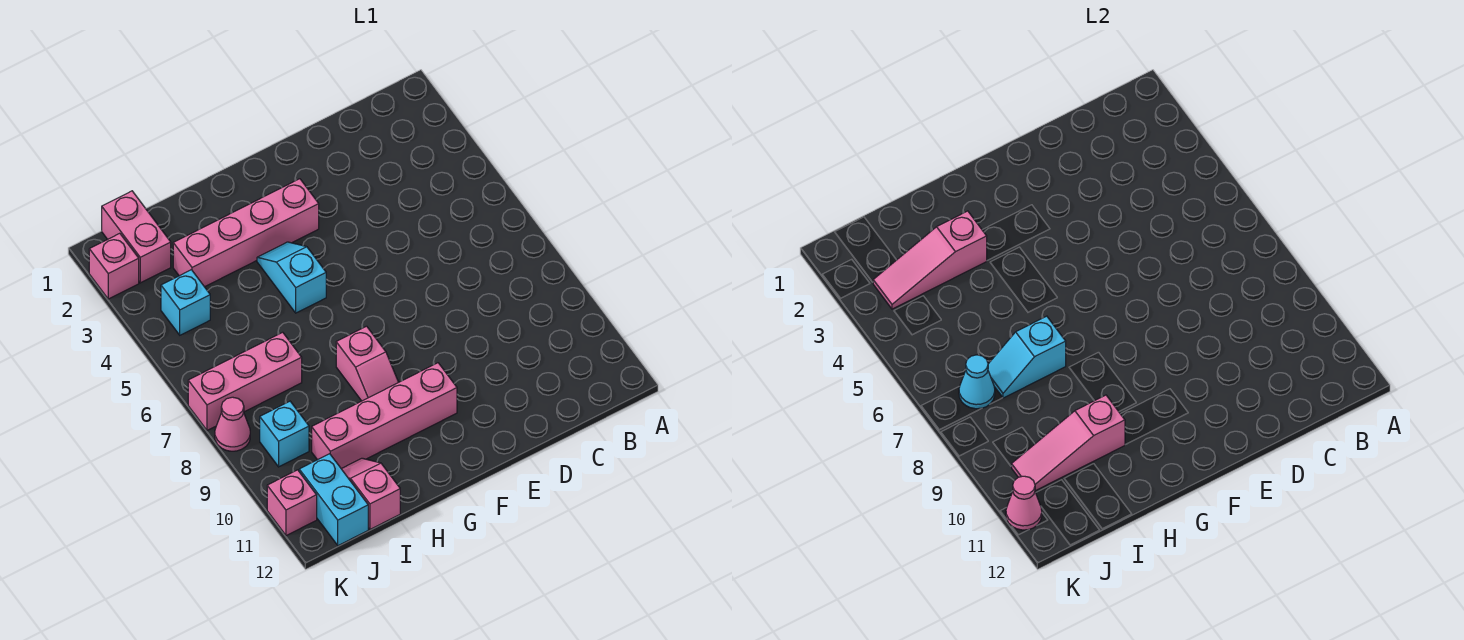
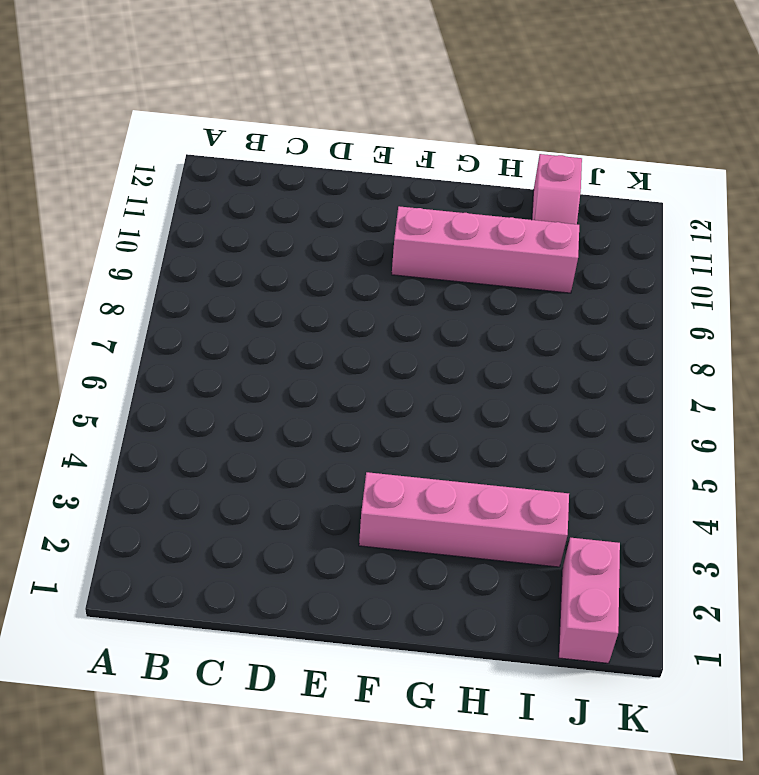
none -> cyan 1x2 slope [257,242,326,313]
none -> pink 1x2 slope [336,326,399,401]
none -> pink 1x3 brick [188,332,302,430]

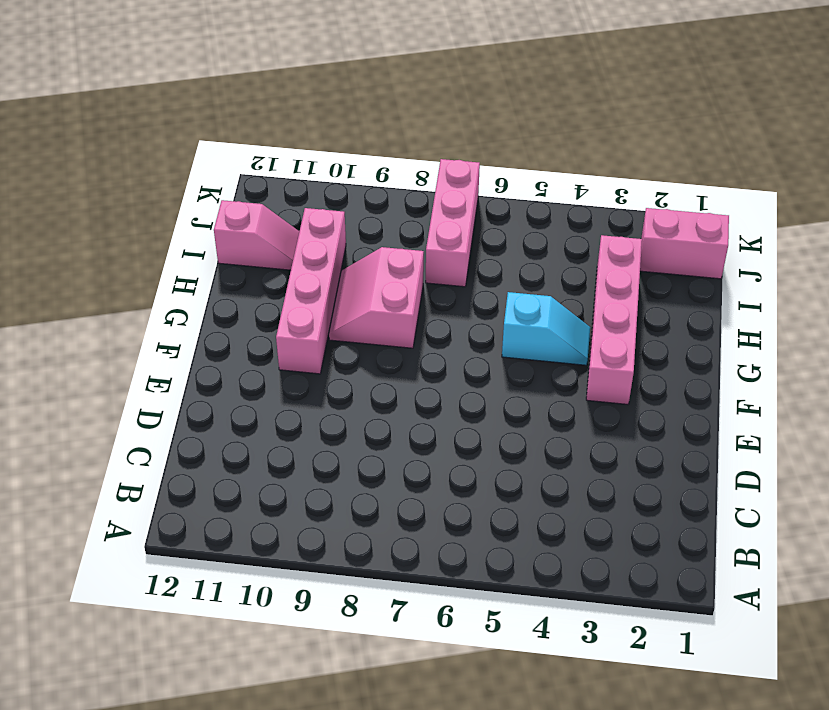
pink 2x2 slope [329,247,424,348] -> pink 1x2 slope [336,326,399,401]
none -> cyan 1x1 brick [161,270,210,335]
none -> cyan 1x1 brick [260,401,309,467]
none -> cyan 1x2 brick [299,454,368,546]

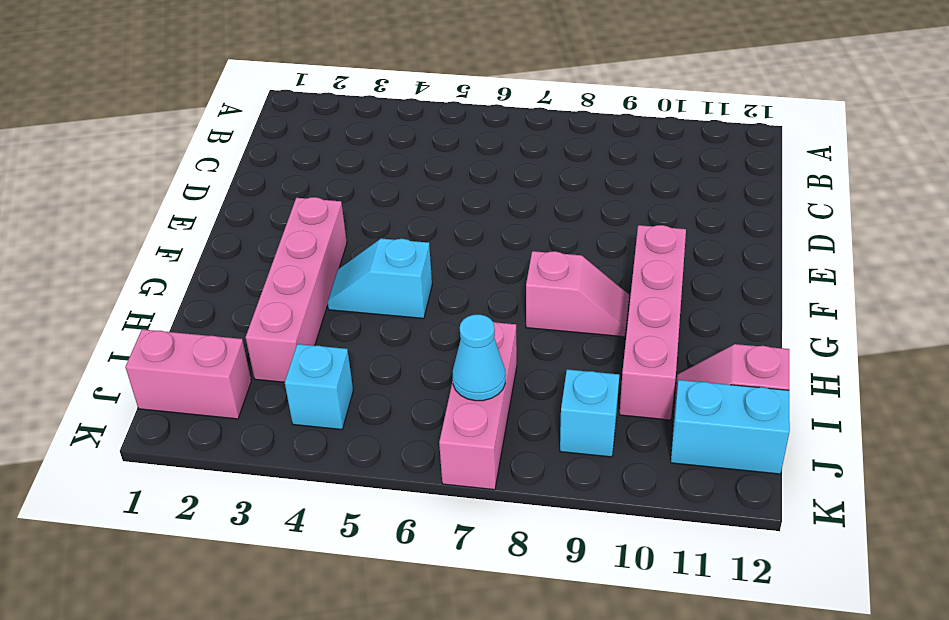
none -> pink 1x1 brick [89,233,139,299]
none -> pink 1x1 cone [215,397,250,451]
none -> pink 1x1 brick [267,470,317,536]

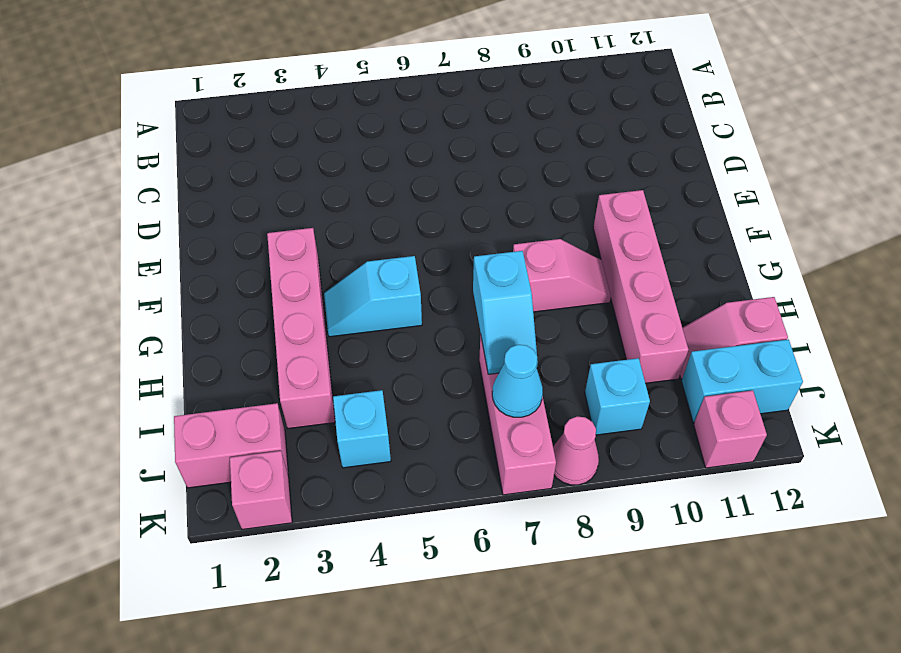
none -> pink 1x3 slope [873,211,987,309]
none -> pink 1x3 slope [1012,395,1125,491]
none -> pink 1x1 cone [1006,476,1042,530]

